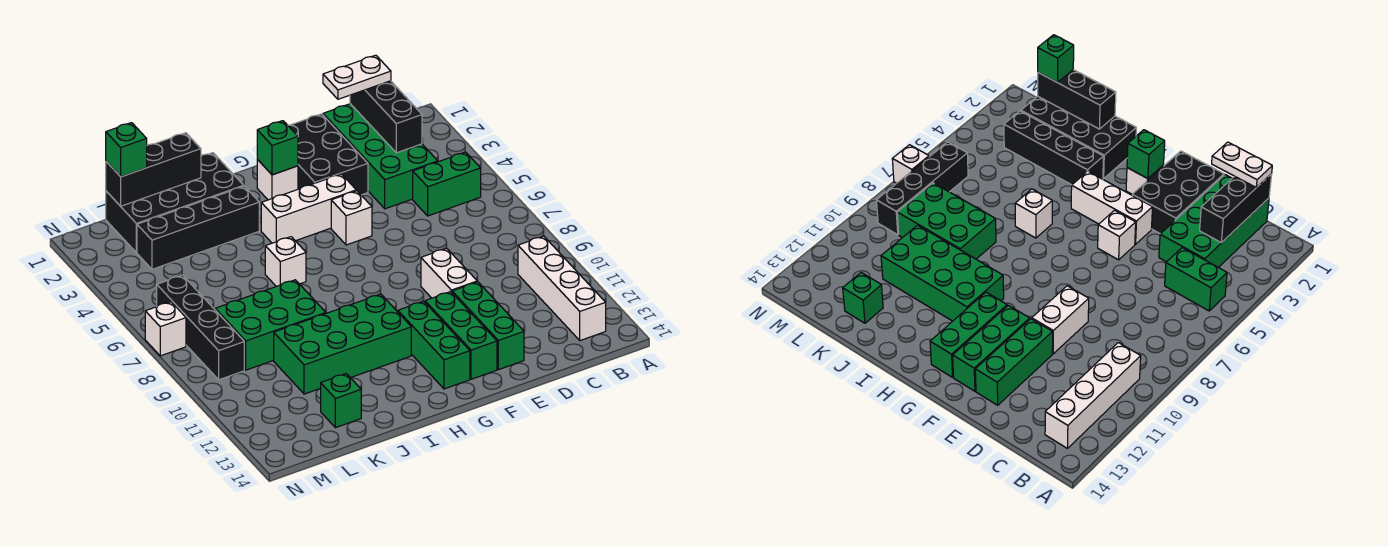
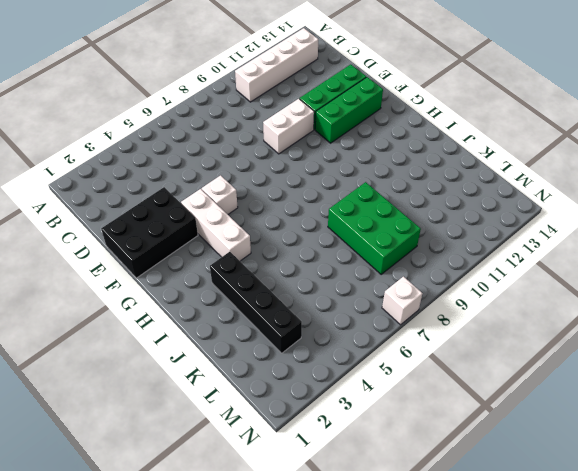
none -> green 1x2 brick [413,152,481,216]
none -> green 2x4 brick [323,104,438,209]
none -> white 1x1 brick [257,160,298,200]

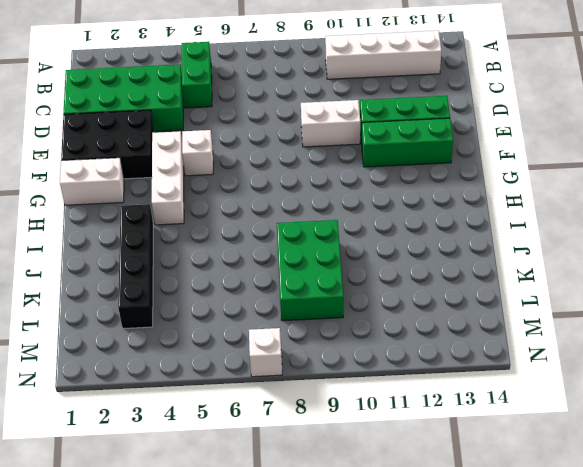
white 1x2 brick [60,158,124,205] -> white 1x1 brick [257,160,298,200]
none -> green 1x3 brick [398,301,470,389]
none -> green 2x4 brick [274,294,411,394]
none -> black 2x4 brick [106,153,244,253]

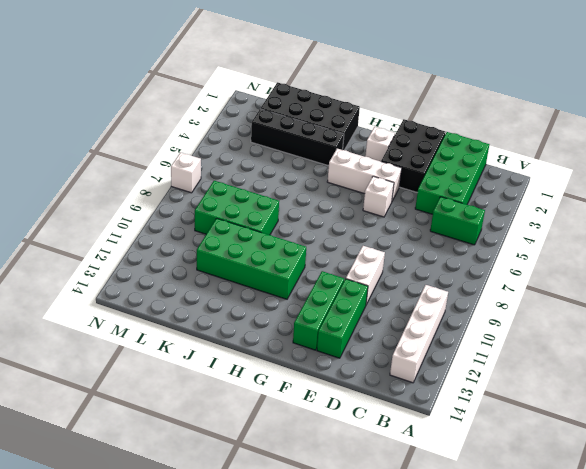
none -> green 1x3 brick [398,301,470,389]
none -> white 1x1 brick [265,237,306,286]
none -> green 1x1 brick [320,374,361,428]

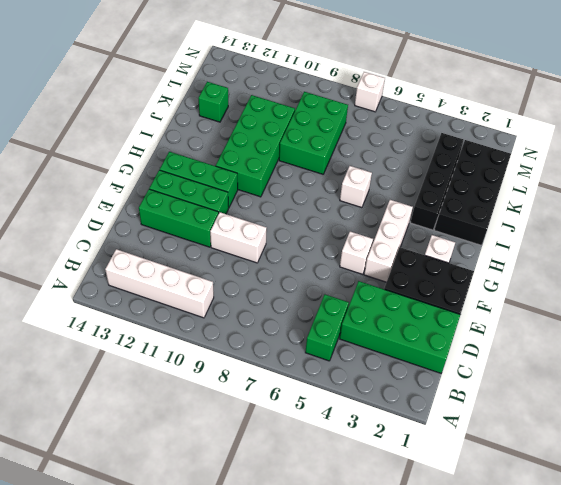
none -> black 1x4 brick [157,275,244,380]
none -> black 1x3 brick [350,81,422,153]
none -> green 1x1 brick [257,121,298,175]

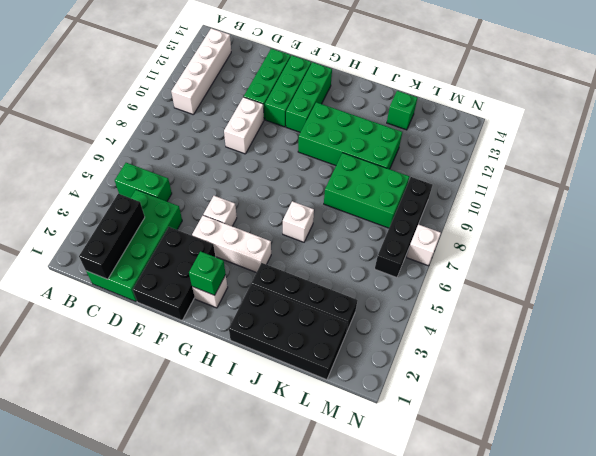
none -> black 1x3 brick [106,133,201,206]
none -> white 1x2 plate [323,55,391,99]
none -> green 1x1 brick [106,123,147,177]

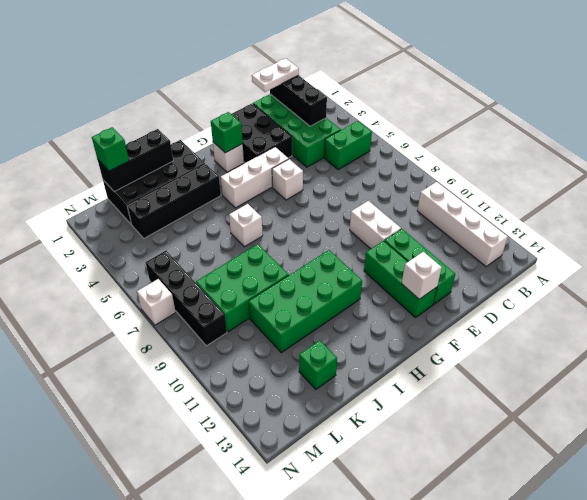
white 1x1 brick [402,252,442,299] -> none
none -> green 1x3 brick [398,301,470,389]

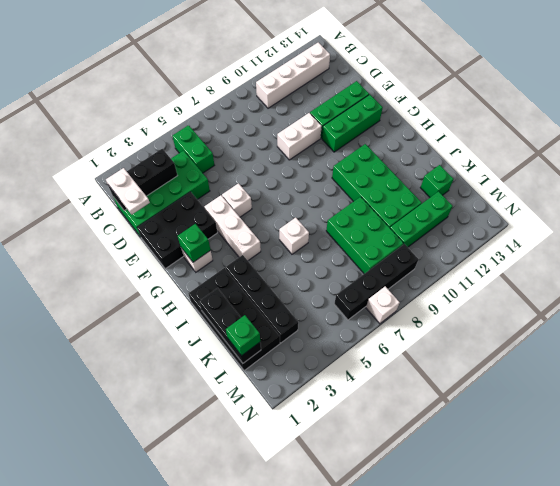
green 1x3 brick [390,191,452,247] -> green 1x3 brick moved to [398,301,470,389]

